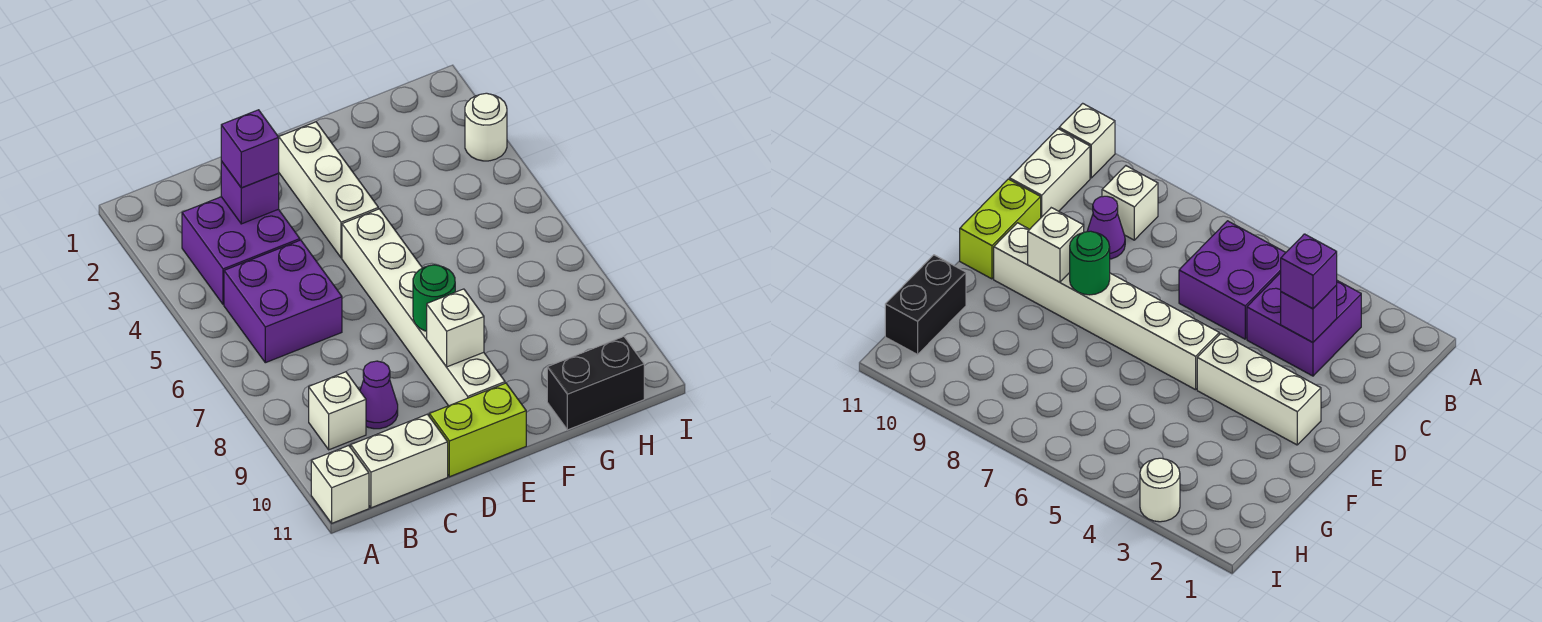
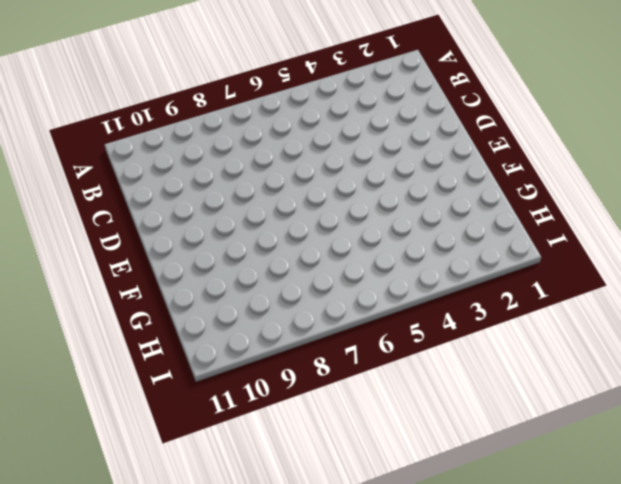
none -> white 1x1 brick [311,446,369,523]
none -> purple 2x2 brick [182,197,300,305]
none -> purple 2x2 brick [224,240,342,363]

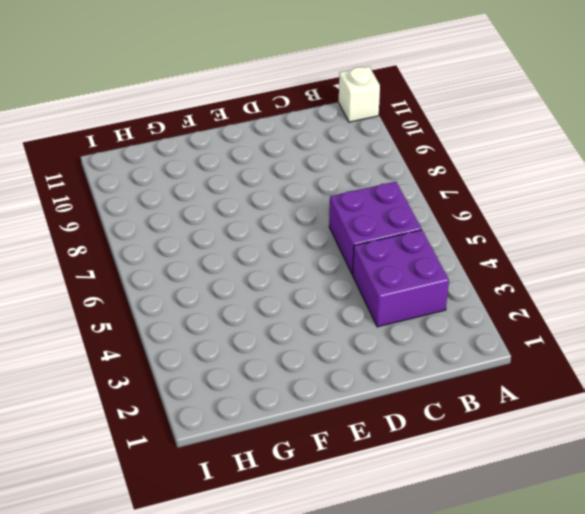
none -> white 1x1 brick [309,372,366,450]
none -> white 1x2 brick [351,414,448,508]
none -> purple 1x1 cone [360,361,398,429]

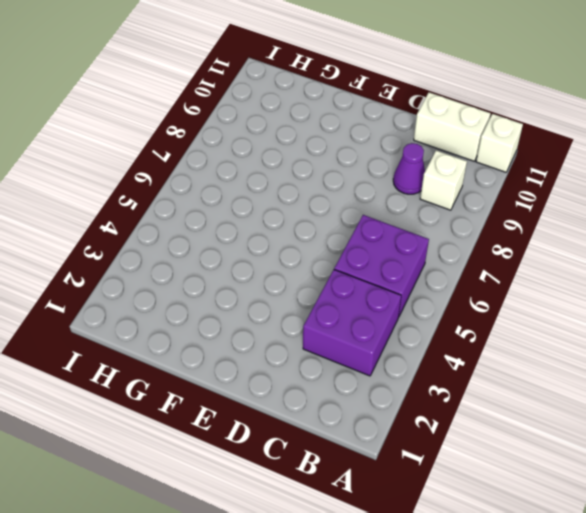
none -> lime 1x2 brick [429,383,526,477]
none -> white 1x3 brick [279,122,378,258]
none -> white 1x6 brick [342,209,505,406]

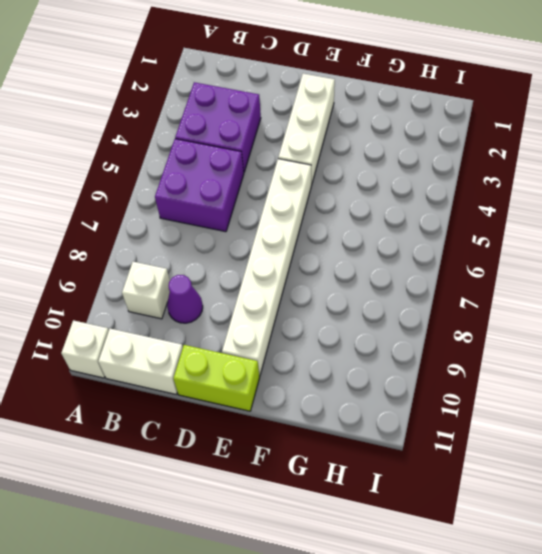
none -> black 1x2 brick [547,337,644,430]
none -> white 1x1 round brick [465,93,507,161]
none -> purple 1x1 brick [221,161,279,224]

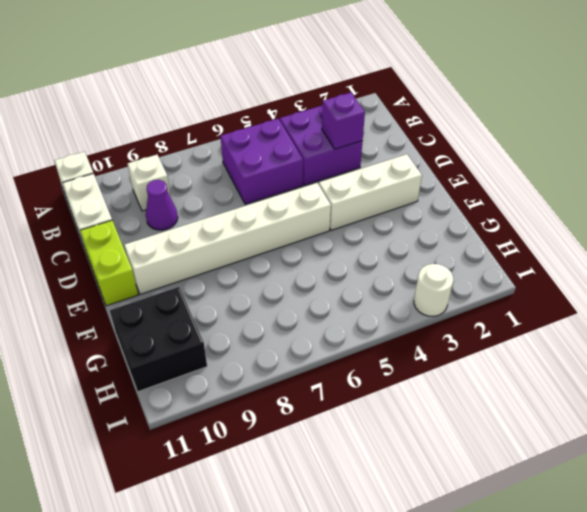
black 2x2 brick [110,287,207,392] -> black 1x2 brick [547,337,644,430]
none -> green 1x1 round brick [413,265,455,331]
none -> white 1x1 brick [427,289,484,367]
none -> purple 1x1 brick [221,110,279,188]

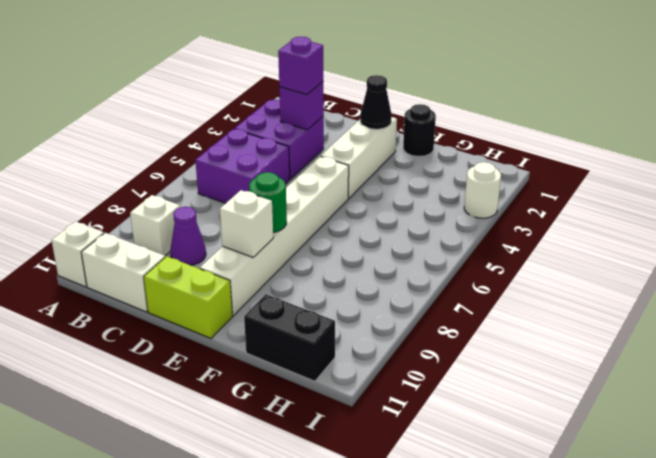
black 1x1 cone [360,75,392,129] -> none
black 1x1 round brick [403,104,436,156] -> none

